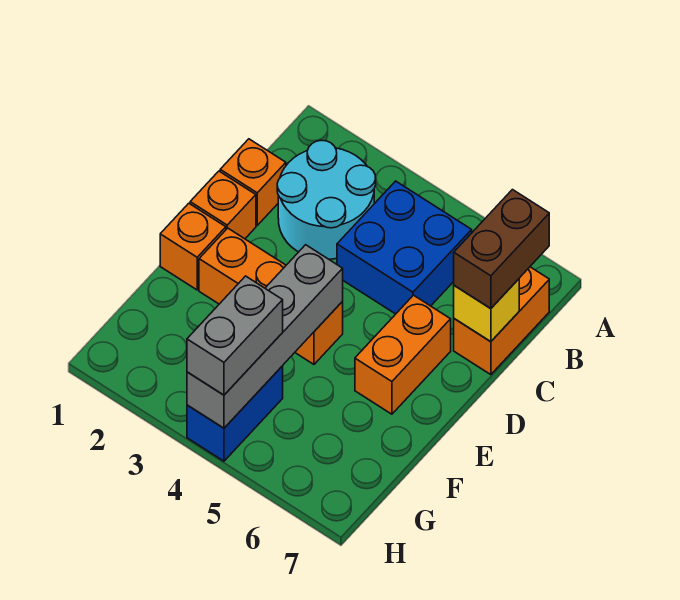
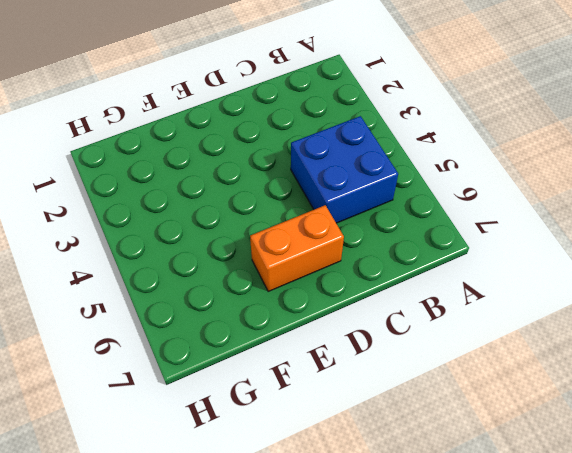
none -> cyan 2x2 round brick [277,140,376,259]
none -> orange 1x2 brick [454,267,549,375]
none -> orange 1x1 brick [220,139,286,225]

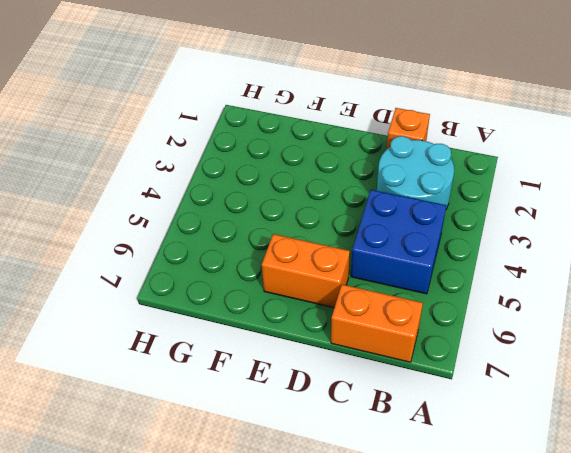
none -> orange 1x1 brick [190,171,256,239]
none -> orange 1x1 brick [160,203,226,290]
none -> orange 1x3 brick [199,228,343,364]

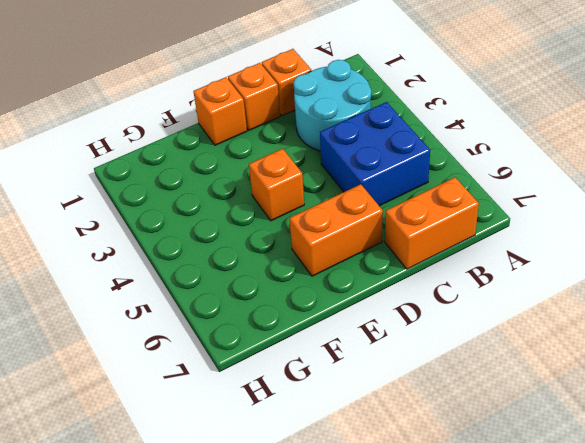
orange 1x1 brick [249,149,304,221] -> orange 1x3 brick [199,228,343,364]
none -> blue 1x2 brick [187,366,283,461]
none -> yellow 1x1 brick [454,279,519,342]
none -> grey 1x4 brick [187,245,343,428]

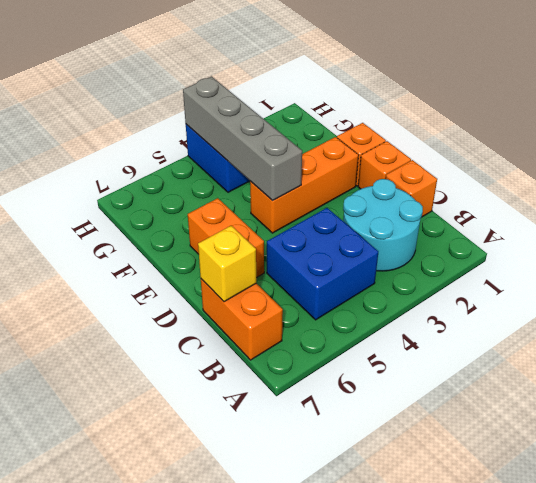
none -> brown 1x2 brick [454,190,549,309]
none -> grey 1x2 brick [187,276,283,395]

